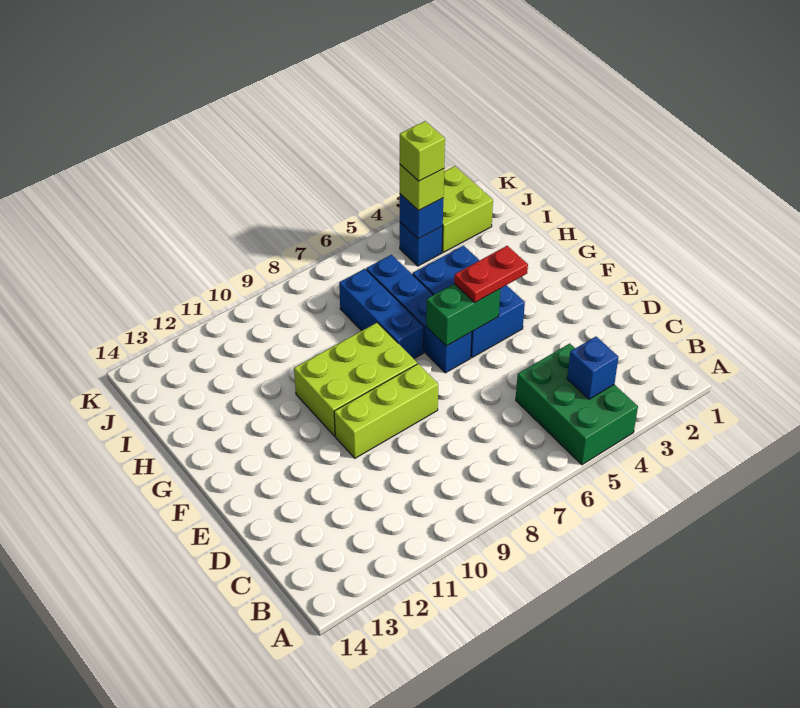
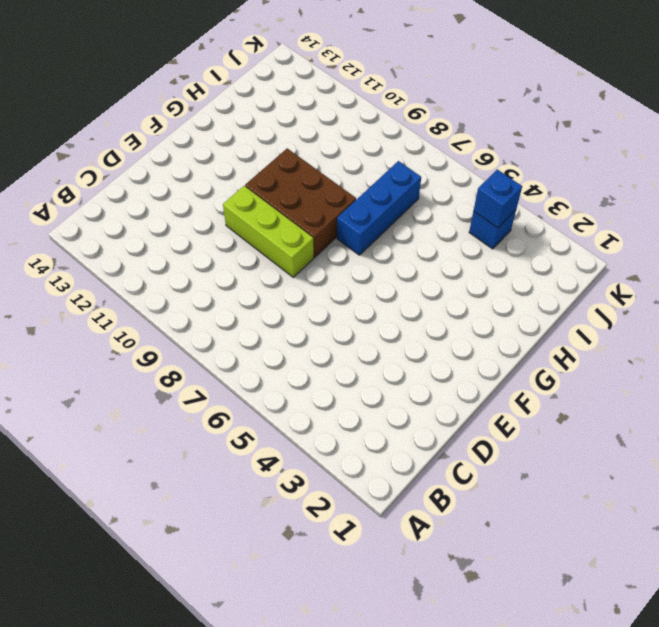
brown 2x3 brick [245,148,356,257] -> lime 2x3 brick [294,323,417,436]
none -> green 2x3 brick [516,343,638,465]
none -> blue 2x3 brick [413,246,525,358]
none -> blue 1x4 brick [366,255,472,373]

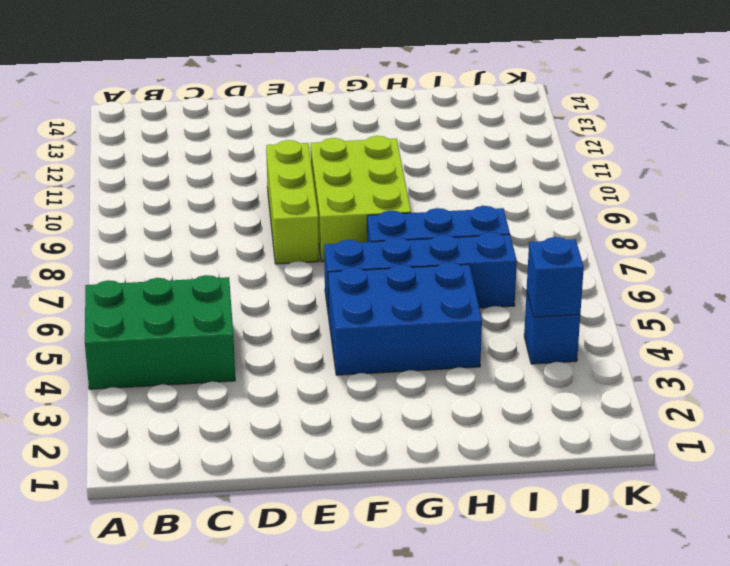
none -> lime 2x2 brick [442,166,493,253]
none -> blue 1x1 brick [567,337,618,399]
none -> green 1x2 brick [426,284,500,346]

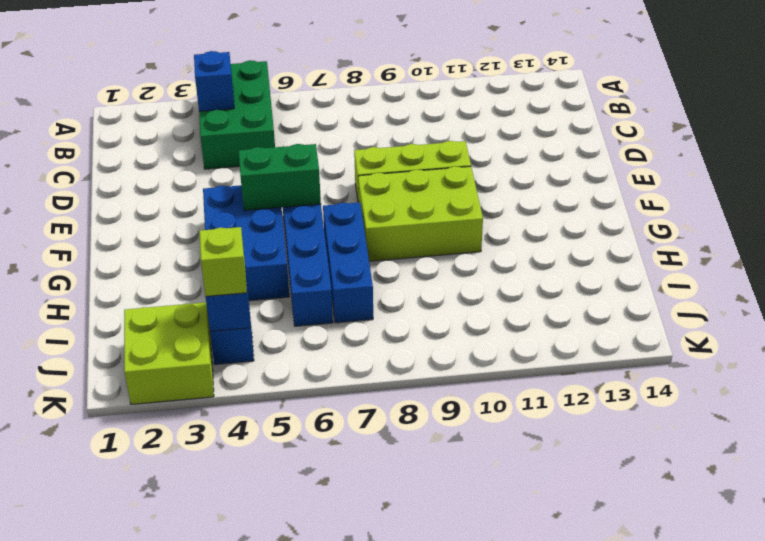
none -> red 1x2 plate [454,246,528,302]
none -> lime 1x1 brick [400,121,445,181]

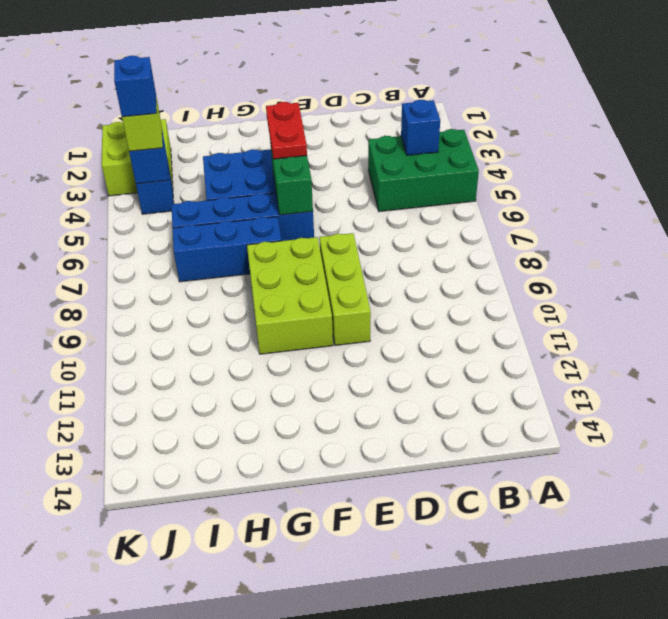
blue 1x1 brick [114,56,157,117] -> lime 1x1 brick [400,121,445,181]

